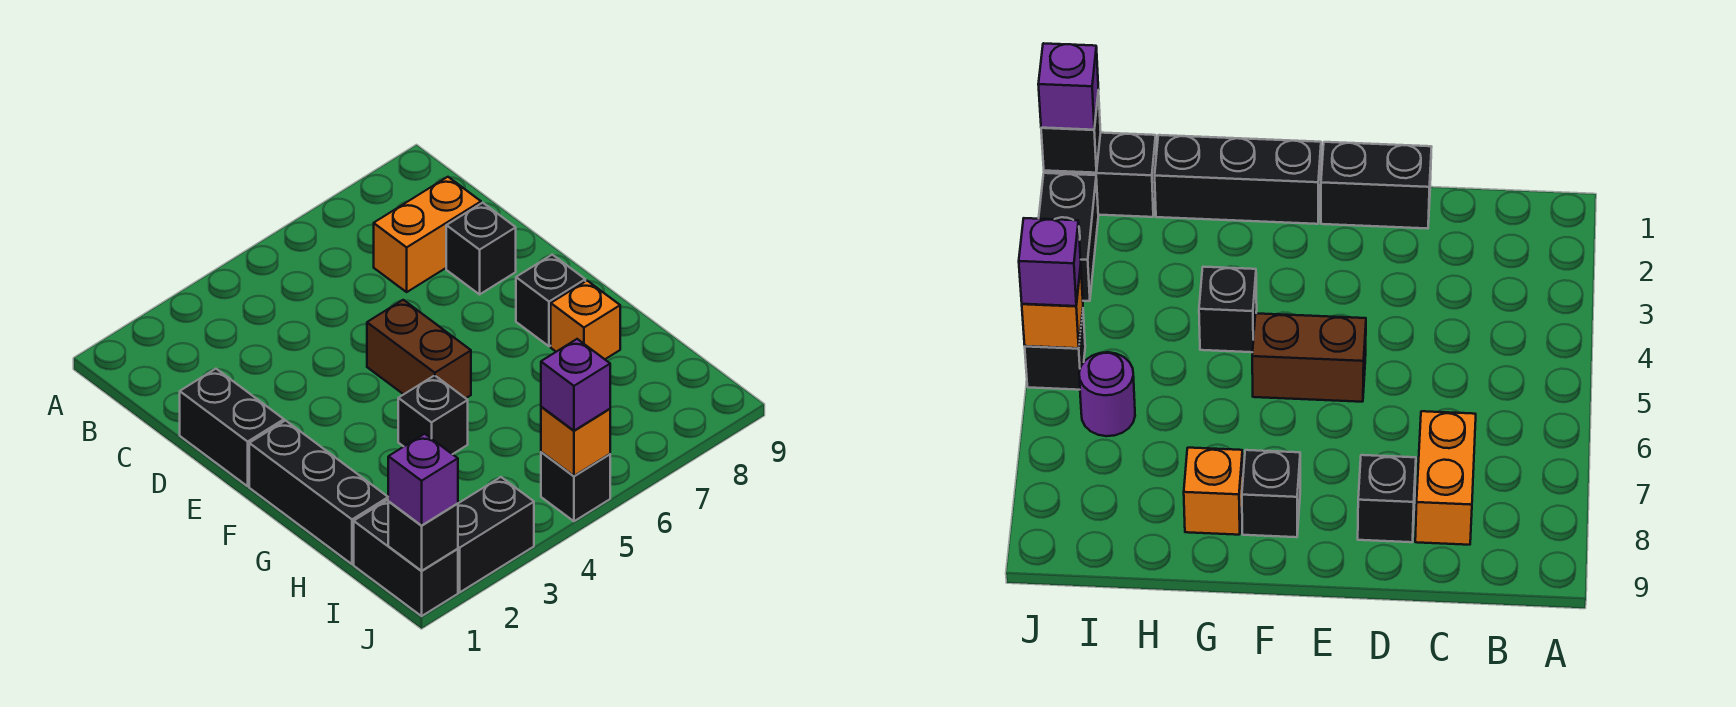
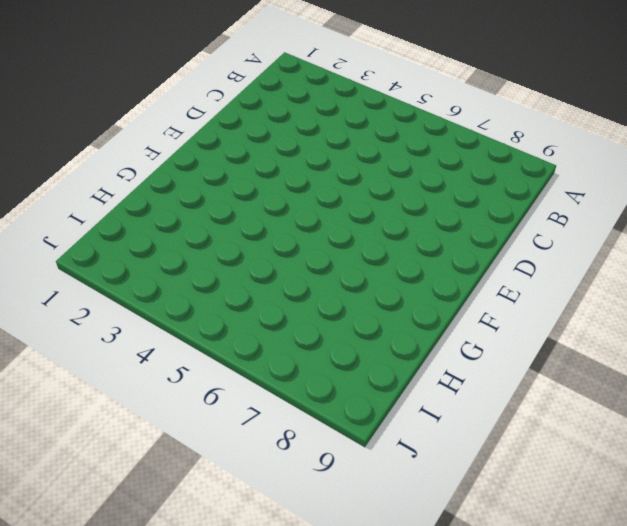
none -> orange 1x2 brick [374,177,481,292]
none -> black 1x2 brick [180,369,284,486]
none -> black 1x1 brick [446,203,516,294]

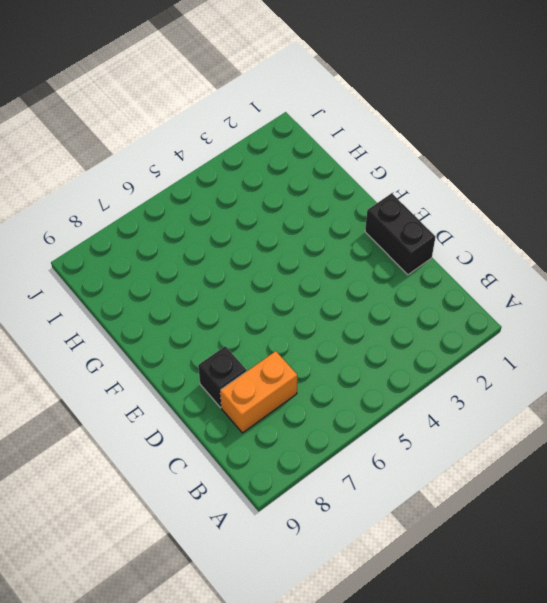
none -> brown 1x2 brick [367,300,471,398]
none -> black 1x3 brick [249,421,388,564]
none -> black 1x1 brick [516,255,585,346]

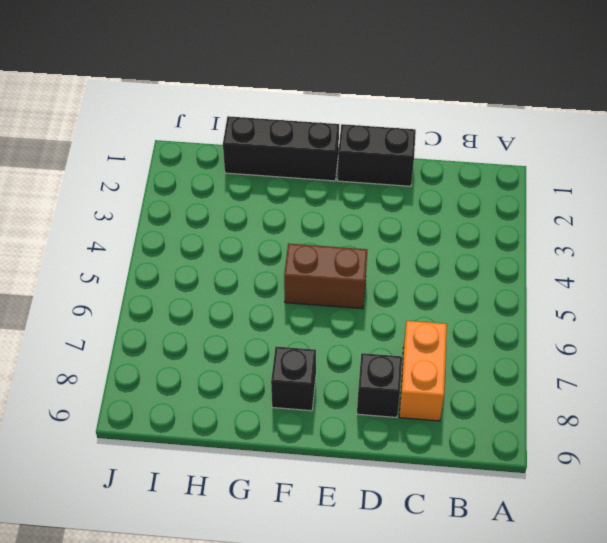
none -> black 1x1 brick [398,375,468,454]
none -> orange 1x1 brick [551,281,620,359]
none -> black 1x2 brick [354,500,458,616]

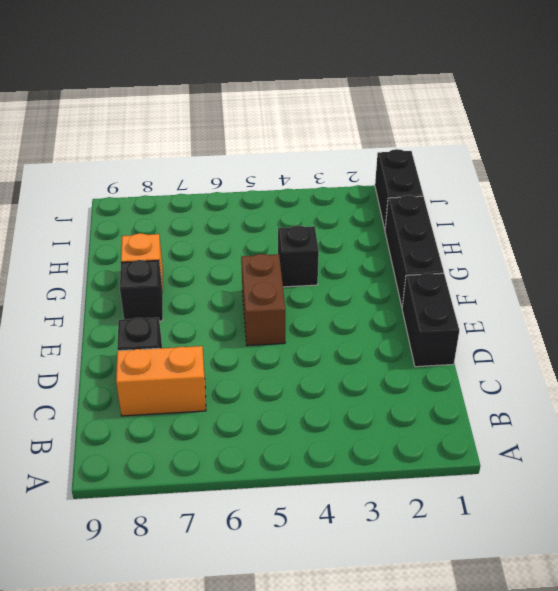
none -> purple 1x1 round brick [1079,352,1135,436]
none -> black 1x2 brick [458,477,534,592]
none -> black 1x1 brick [541,452,610,521]

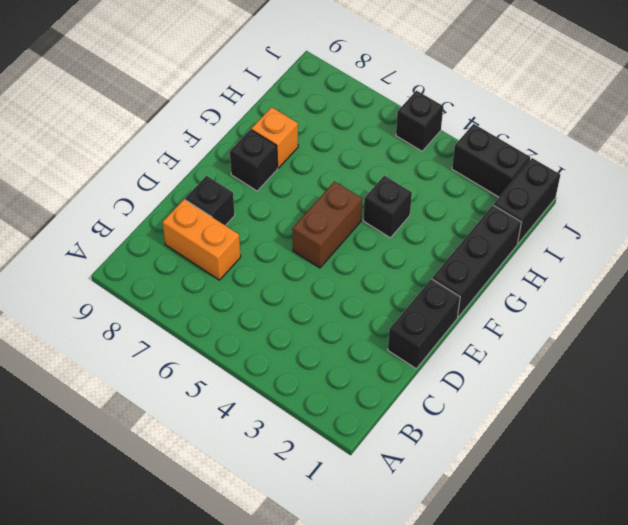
none -> purple 1x1 round brick [1079,352,1135,436]
none -> black 1x1 brick [388,502,458,571]
none -> orange 1x1 brick [541,407,610,476]

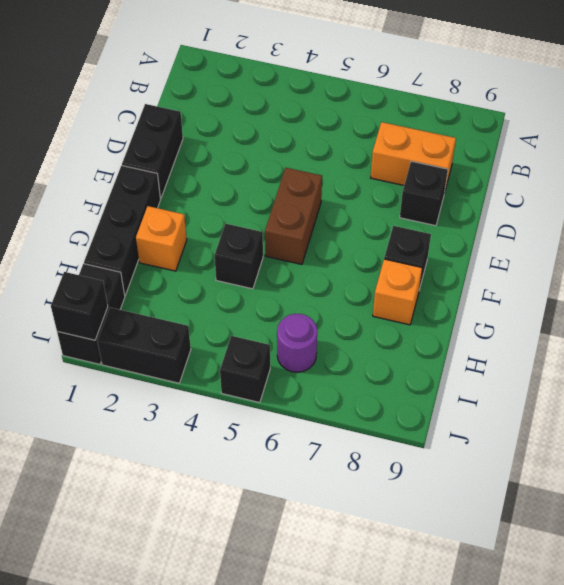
orange 1x1 brick [136,206,187,271] -> orange 1x1 brick moved to [541,407,610,476]
none -> purple 1x1 brick [388,434,458,525]
none -> purple 1x1 brick [541,339,610,431]

